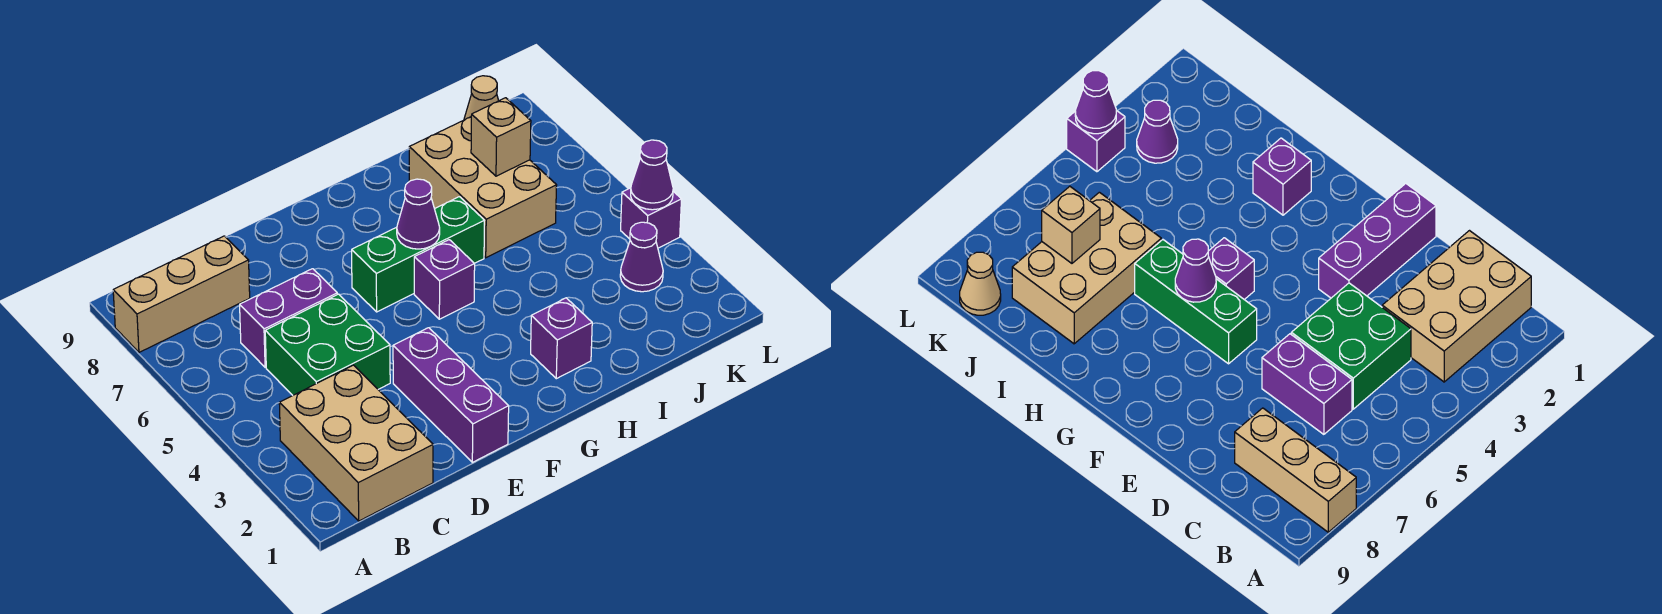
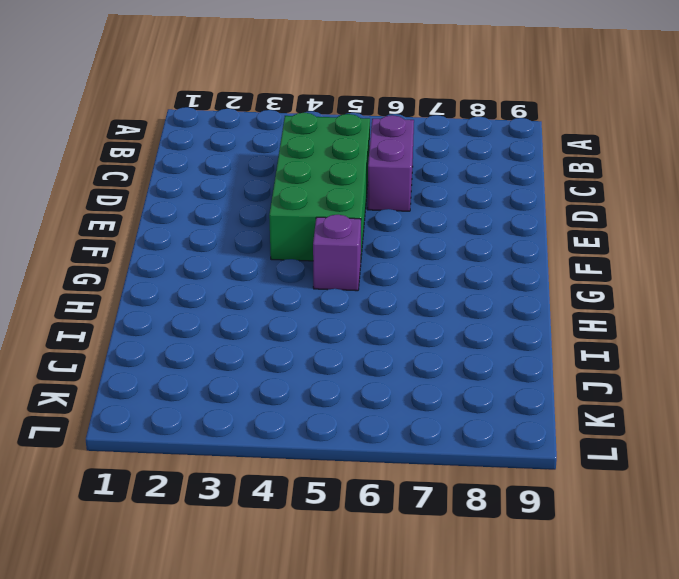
green 2x4 brick [269,113,370,261] -> green 2x2 brick [265,294,390,395]
none -> tan 1x3 brick [113,236,250,352]
none -> tan 2x3 brick [279,365,433,521]
none -> purple 1x3 brick [393,328,509,462]

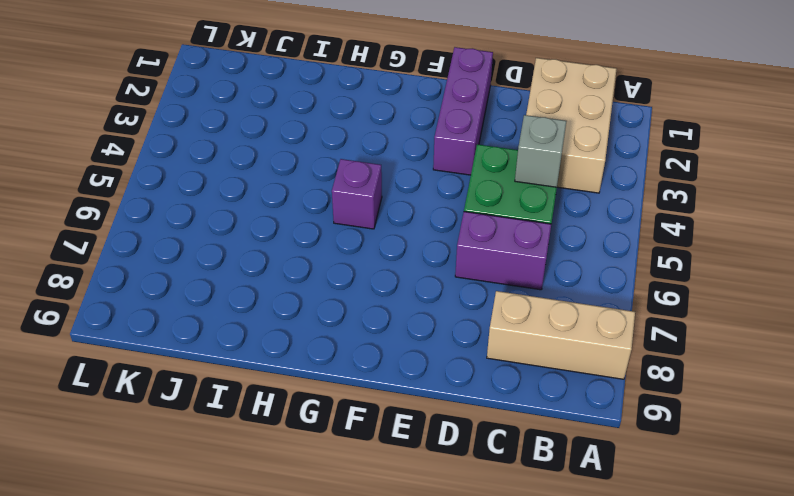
grey 1x1 brick [515,115,567,187] -> none
none -> green 1x3 brick [352,197,484,312]
none -> purple 1x1 brick [531,298,592,379]
none -> tan 2x3 brick [409,117,557,258]

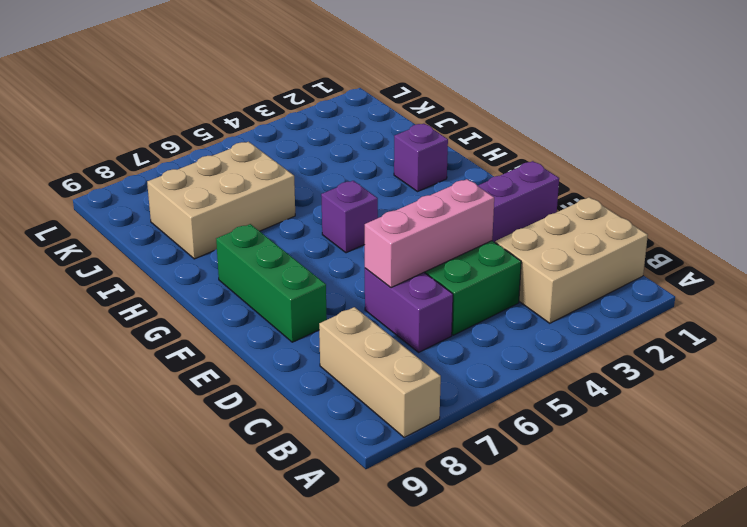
pink 1x3 brick [365,179,494,288] -> none
green 1x3 brick [216,224,327,342] -> green 1x3 brick moved to [352,197,484,312]
none -> purple 1x1 cone [620,222,663,292]
none -> tan 1x1 cone [464,76,499,120]
none -> purple 1x1 brick [621,188,682,248]

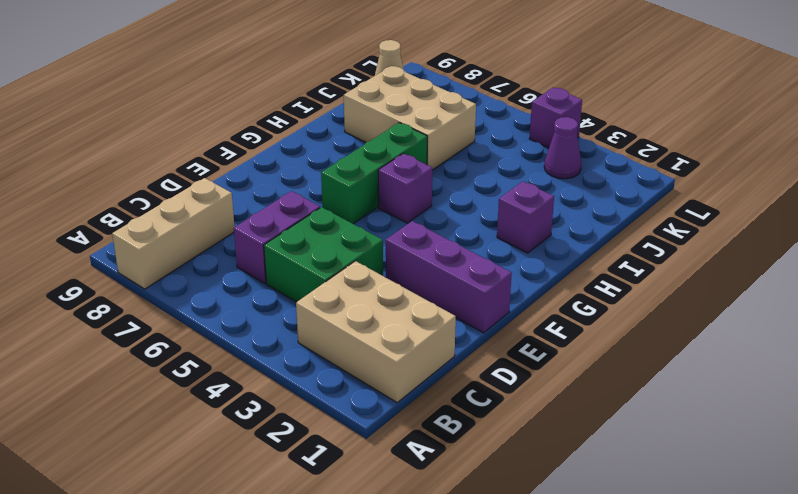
none -> purple 1x1 cone [397,179,440,249]
none -> tan 1x1 brick [471,98,531,176]
none -> purple 1x1 cone [631,140,673,210]

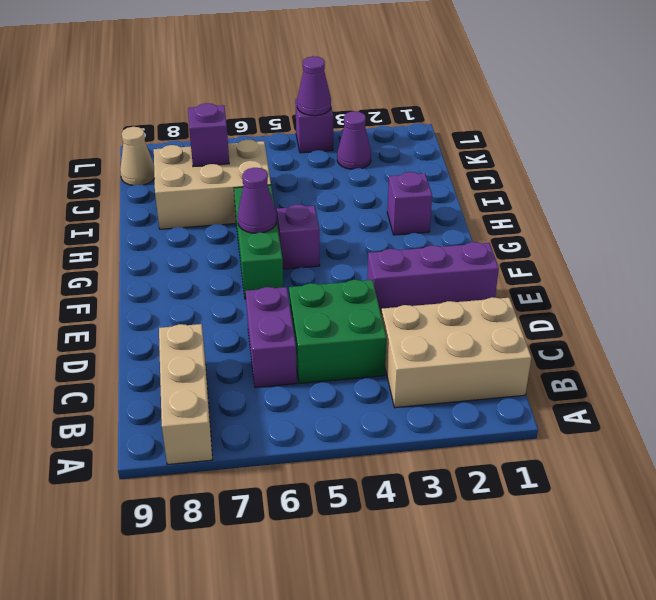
purple 1x1 brick [188,103,229,167] -> tan 1x1 brick [471,98,531,176]

